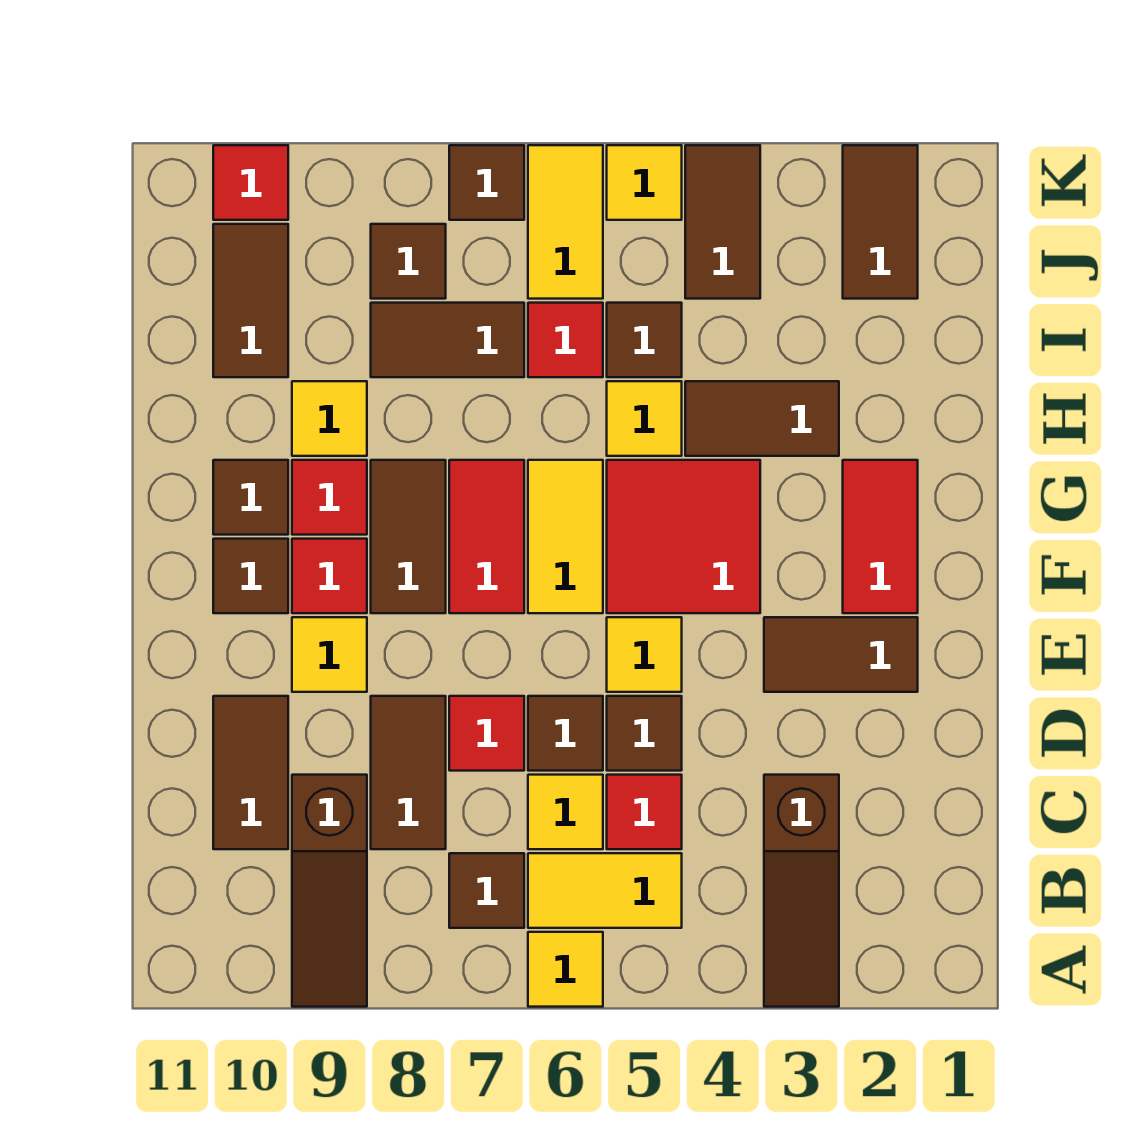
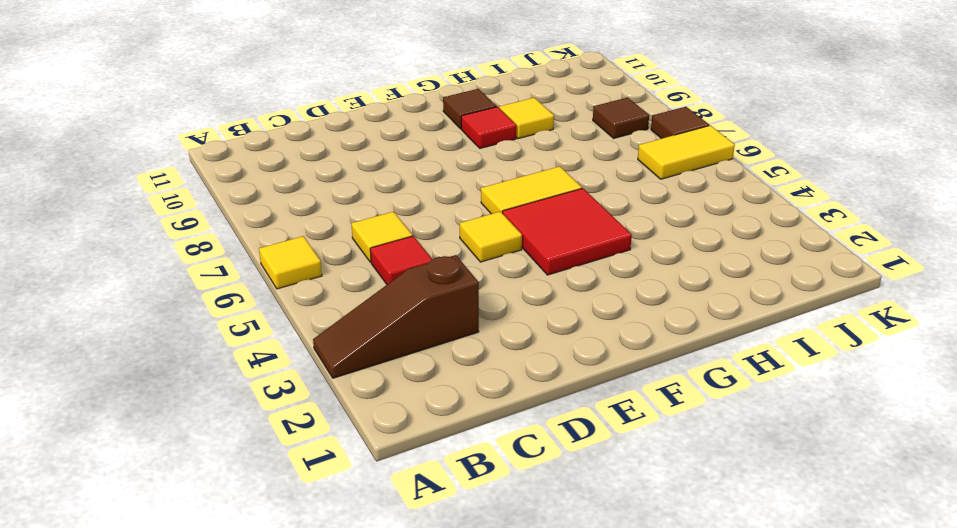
none -> brown 1x3 slope [292,775,367,1007]
none -> yellow 1x2 tile [528,853,682,928]
none -> brown 1x1 tile [449,853,524,928]
none -> brown 1x2 tile [371,696,446,849]

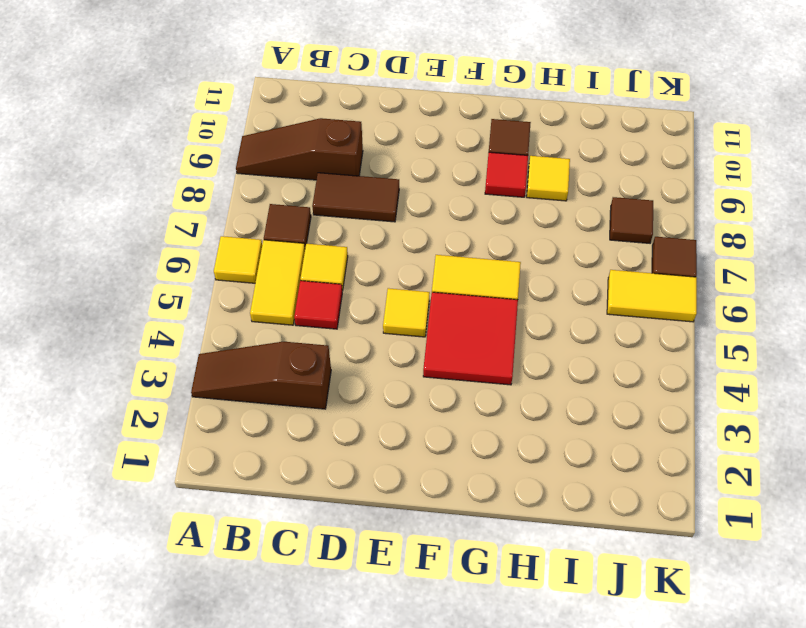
none -> brown 1x2 tile [213,696,288,849]
none -> brown 1x1 tile [607,696,682,771]
none -> brown 1x1 tile [528,696,603,771]
none -> red 1x1 tile [449,696,524,771]

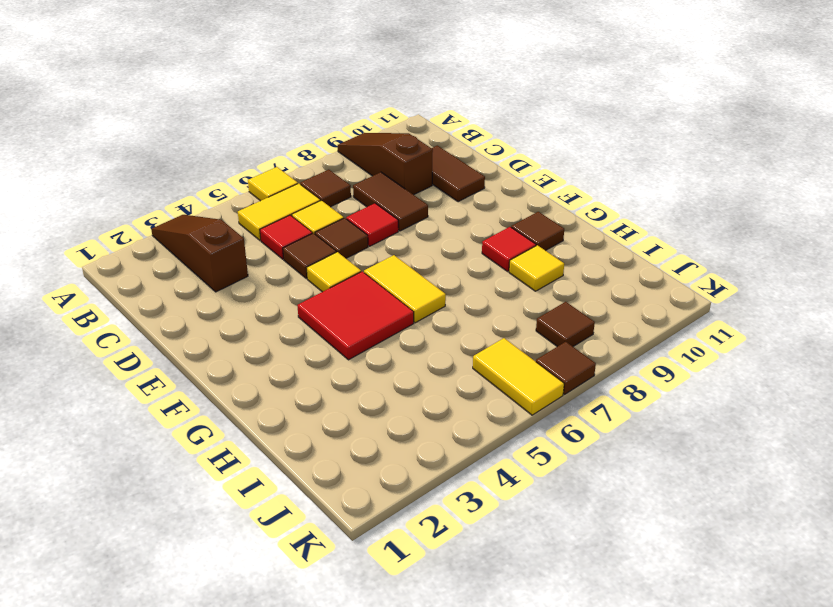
none -> brown 1x2 tile [764,617,918,692]
none -> yellow 1x1 tile [292,617,367,692]
none -> red 1x2 tile [843,460,918,613]
none -> red 1x2 tile [449,460,524,613]

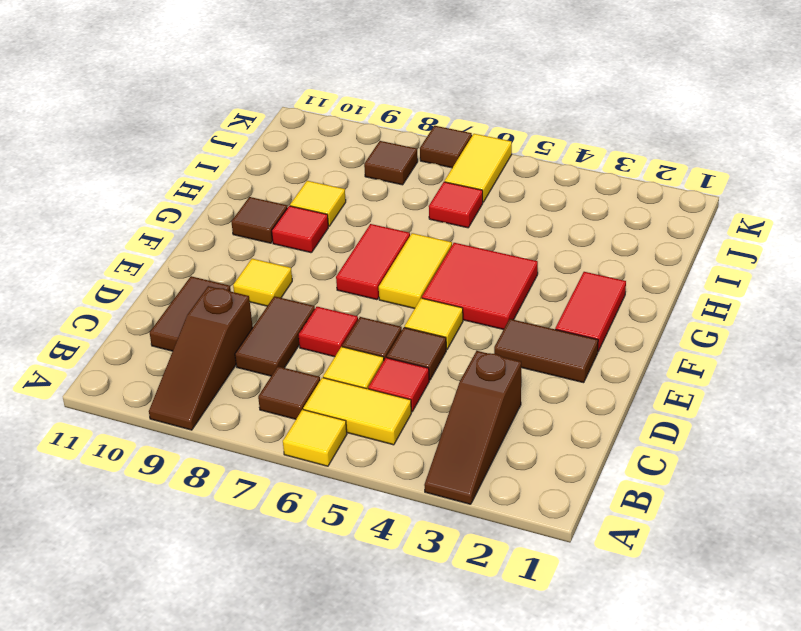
none -> brown 1x2 tile [371,460,446,613]
none -> red 1x1 tile [292,539,367,613]
none -> brown 1x1 tile [213,539,288,613]
none -> brown 1x2 tile [685,381,839,456]

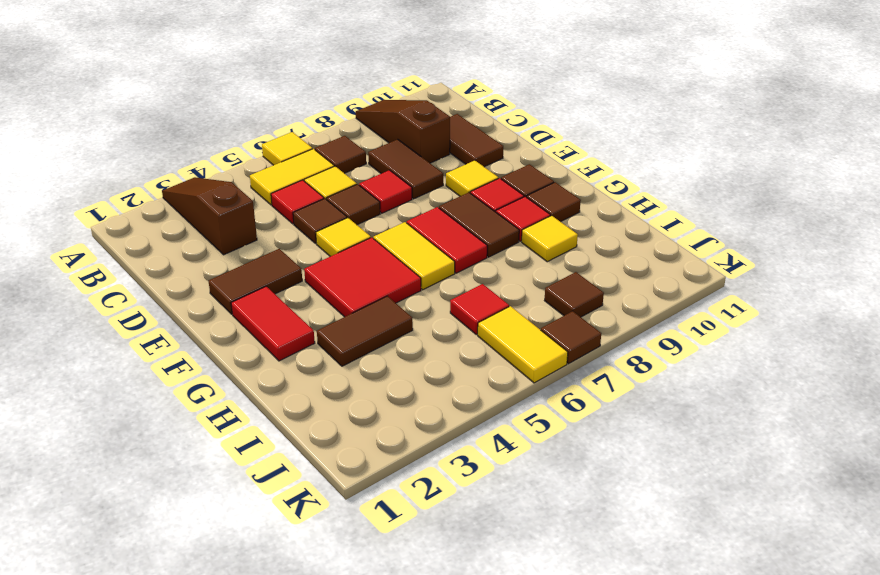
none -> yellow 1x1 tile [607,381,682,456]
none -> brown 1x1 tile [607,303,682,377]
none -> brown 1x2 tile [371,303,524,377]
none -> brown 1x2 tile [213,224,288,377]

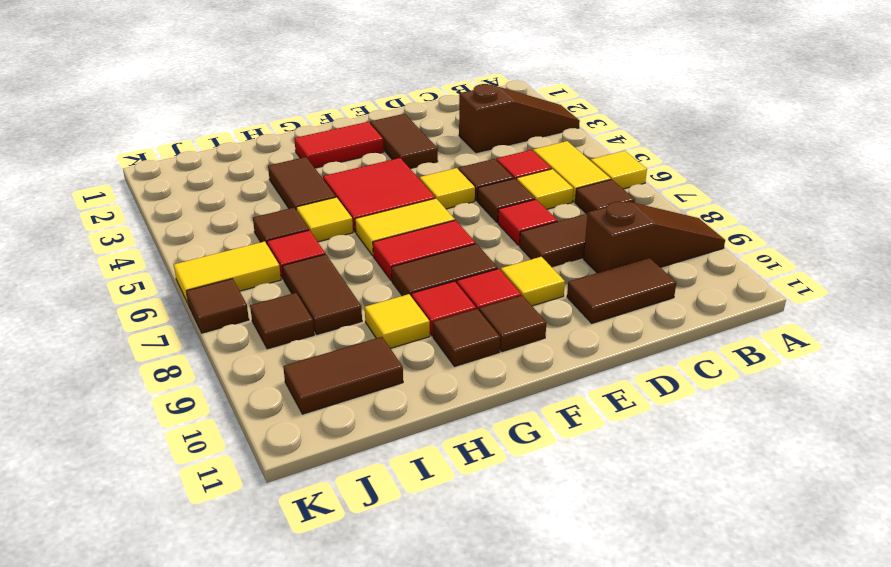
none -> brown 1x2 tile [843,145,918,299]
none -> brown 1x2 tile [685,145,760,299]
none -> yellow 1x1 tile [607,145,682,220]
none -> red 1x1 tile [213,145,288,220]

